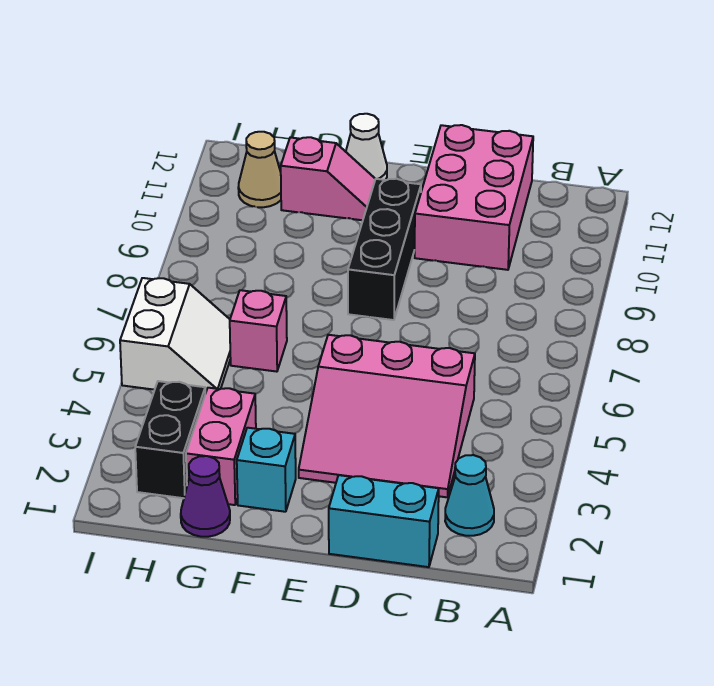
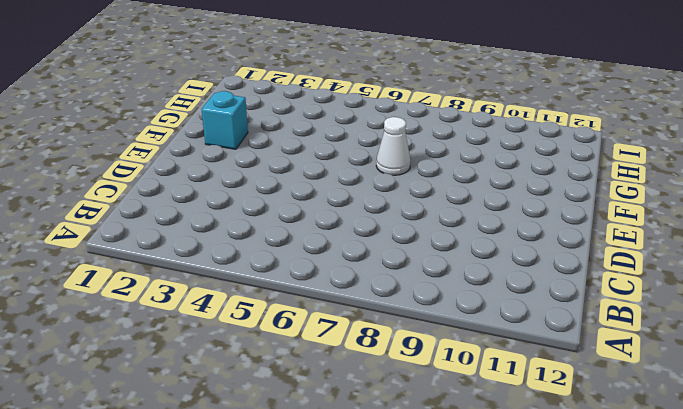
white 1x1 cone [376,117,411,175] -> white 1x1 cone moved to [346,114,387,180]
none -> cyan 1x1 cone [445,455,494,536]
none -> cyan 1x2 brick [329,475,439,567]
none -> pink 3x3 slope [299,335,475,497]

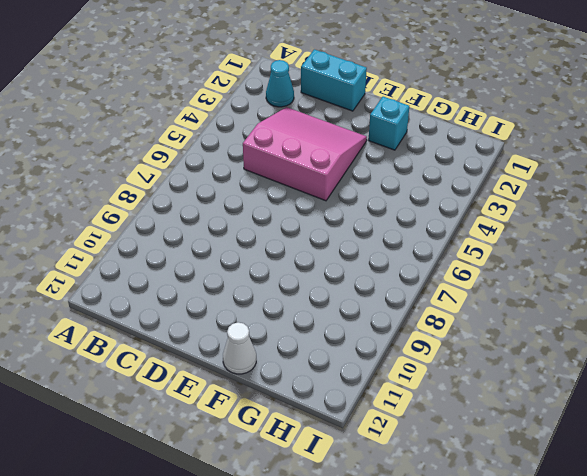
none -> pink 2x3 brick [415,125,533,270]
none -> black 1x3 brick [348,179,421,320]
none -> pink 1x2 slope [281,137,375,220]

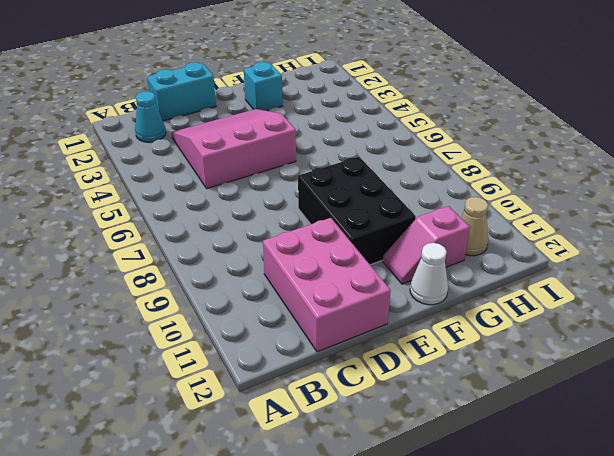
black 2x3 brick [298,157,416,265] -> black 1x3 brick [348,179,421,320]
none -> purple 1x1 cone [181,456,230,537]
none -> pink 1x2 brick [186,388,256,505]
none -> pink 1x1 brick [230,290,287,372]

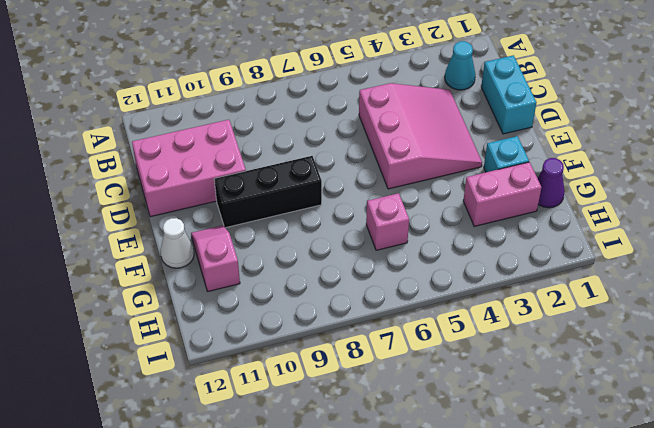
none -> black 1x2 brick [135,381,205,498]
none -> white 2x2 slope [120,278,231,394]
none -> tan 1x1 cone [238,132,281,207]

